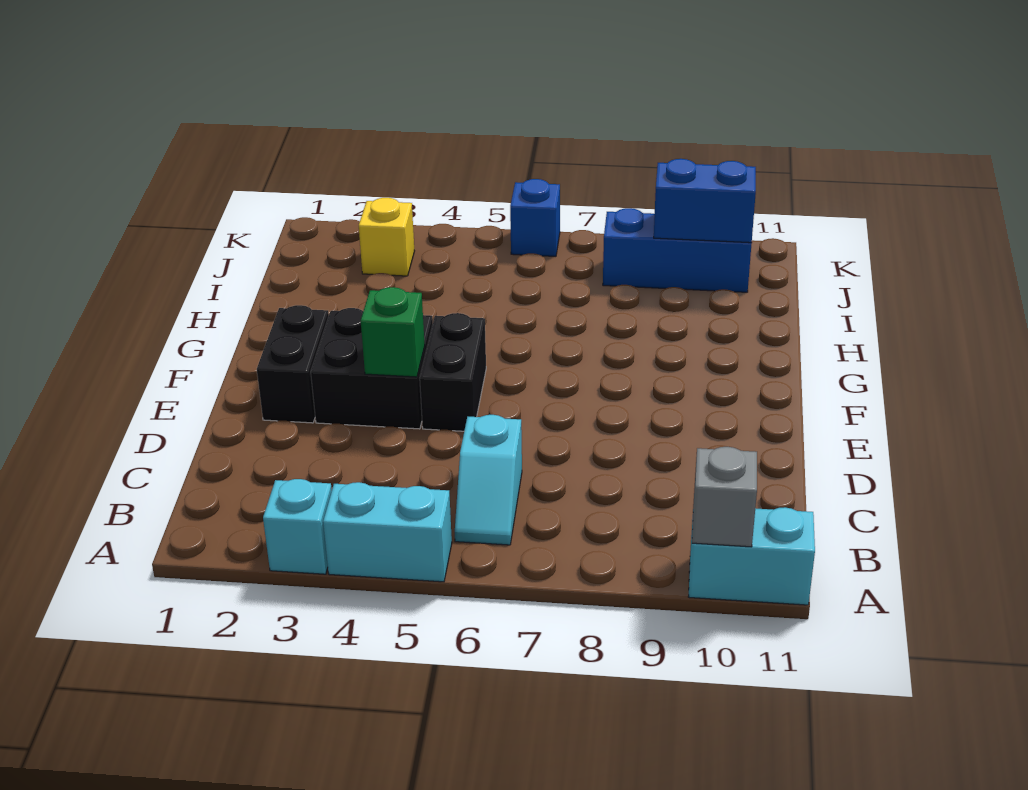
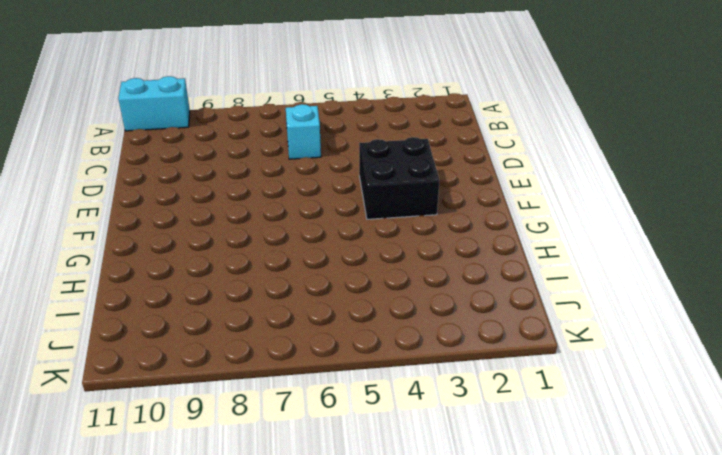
none -> cyan 1x1 brick [263,479,332,574]
none -> cyan 1x2 brick [323,482,452,582]
none -> black 1x2 brick [257,305,329,423]

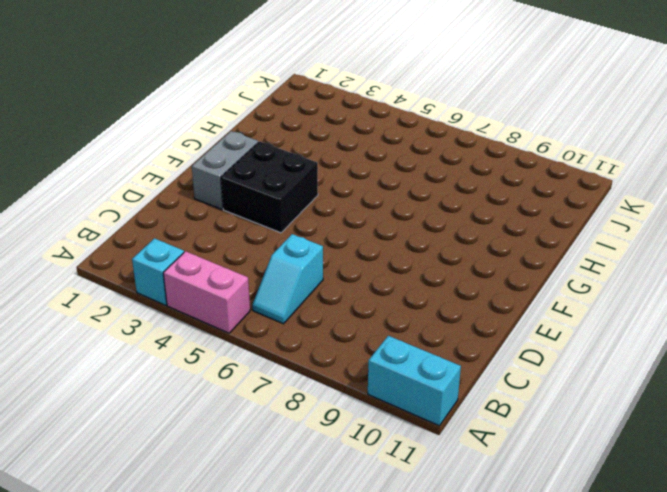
pink 1x2 brick [163,251,250,333] -> cyan 1x2 brick [323,482,452,582]
grey 1x2 brick [192,131,258,209] -> black 1x2 brick [257,305,329,423]
none -> black 1x2 brick [420,313,486,431]
none -> yellow 1x1 brick [359,198,414,276]
none -> blue 1x3 brick [603,208,752,292]

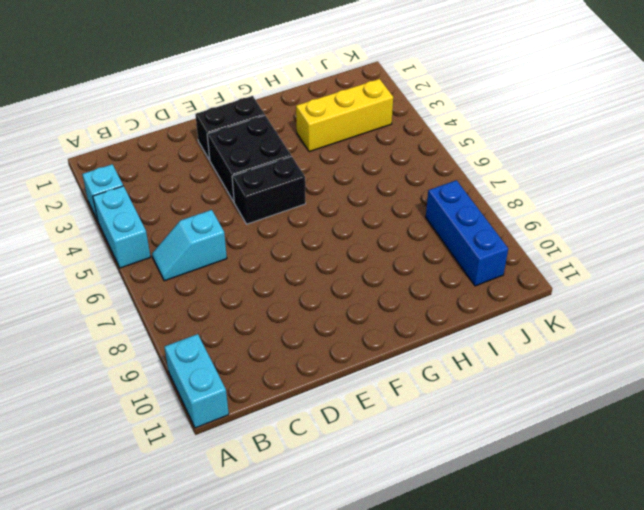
yellow 1x3 brick [296,79,393,152] -> yellow 1x1 brick [359,198,414,276]
none -> blue 1x1 brick [510,179,560,256]
none -> grey 1x1 brick [692,447,757,547]
none -> green 1x1 brick [361,287,425,377]

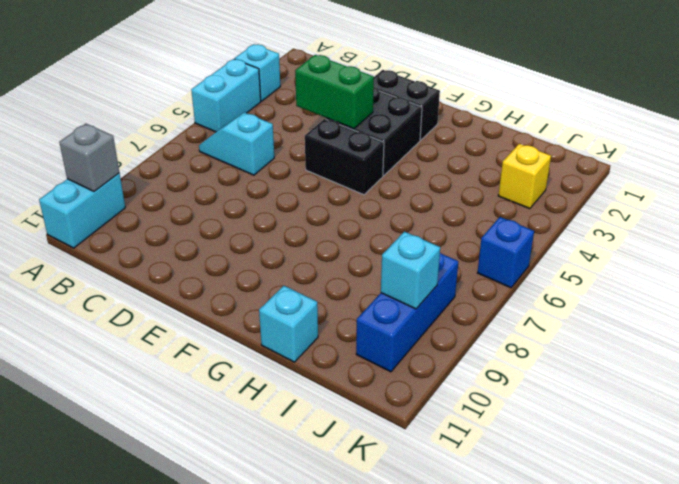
green 1x2 brick [295,55,374,129] -> green 1x1 brick [361,287,425,377]
cyan 1x1 brick [259,286,318,362] -> none
cyan 1x1 brick [381,232,440,309] -> blue 1x2 brick [654,159,756,243]

